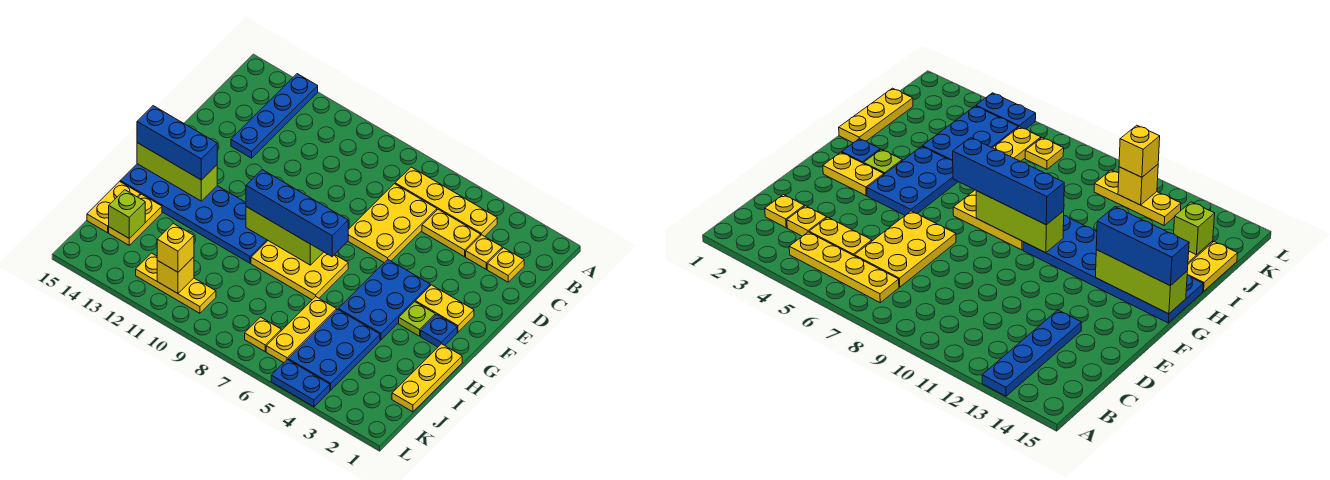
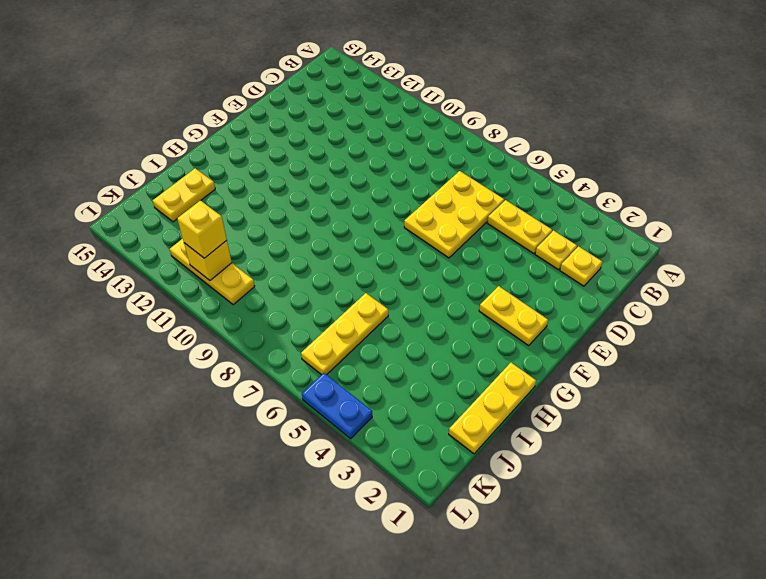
none -> blue 1x4 plate [231,74,318,158]
none -> yellow 1x4 plate [395,167,497,236]
none -> blue 2x3 plate [338,260,430,340]

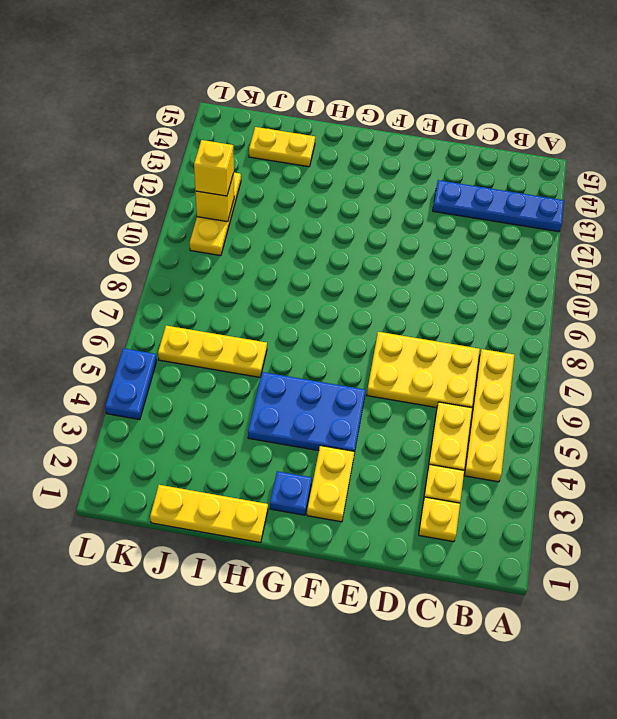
none -> lime 1x1 plate [399,302,435,336]
none -> yellow 2x3 plate [251,241,348,300]
none -> blue 2x6 plate [120,164,268,263]

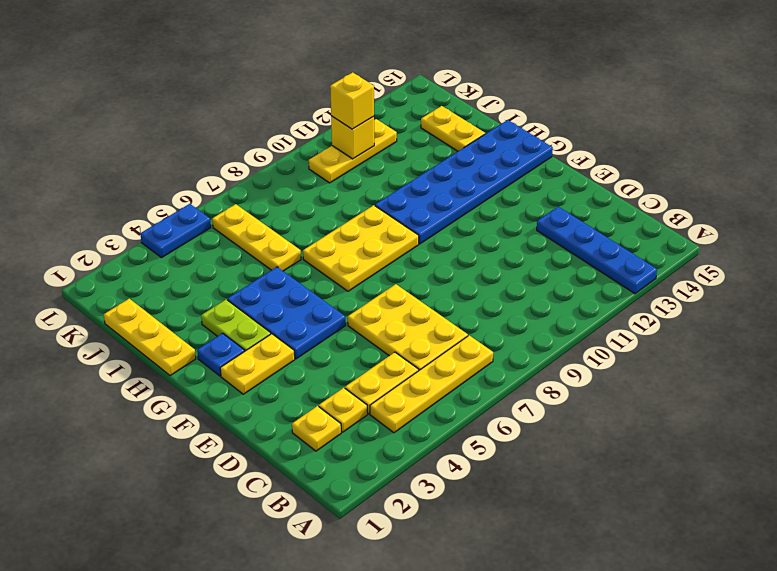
lime 1x2 plate [201,299,271,351] -> lime 1x1 plate [399,302,435,336]
none -> blue 2x3 plate [288,309,380,390]
none -> yellow 1x2 plate [87,181,140,233]
none -> yellow 1x1 plate [245,317,281,352]

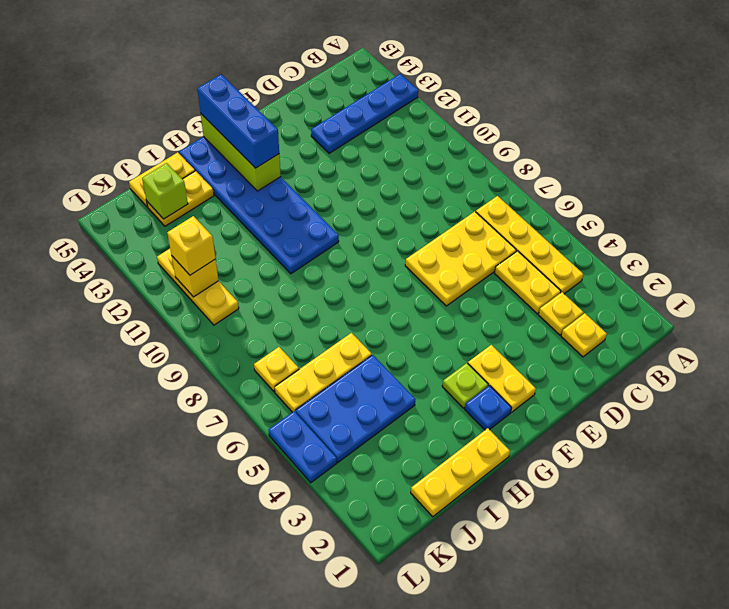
none -> blue 2x3 plate [338,260,430,340]
none -> yellow 2x3 plate [251,241,348,300]
none -> lime 1x3 brick [246,207,323,265]

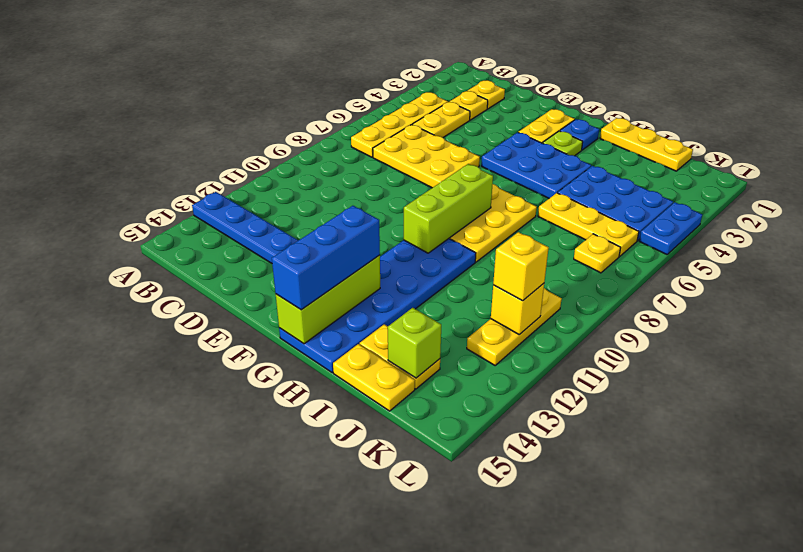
none -> blue 1x4 brick [246,170,348,257]

